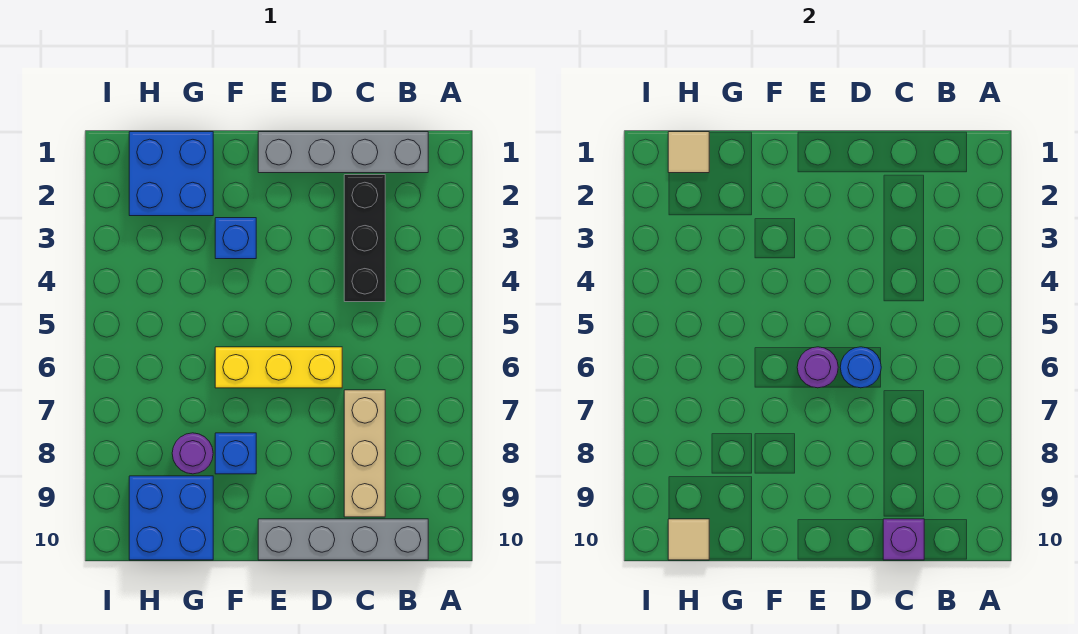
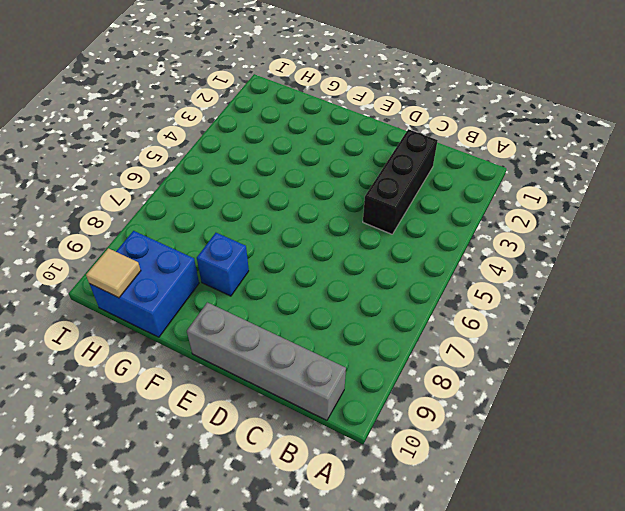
none -> grey 1x4 brick [258,132,428,173]
none -> tan 1x3 brick [344,390,385,517]
none -> yellow 1x3 brick [215,347,342,388]

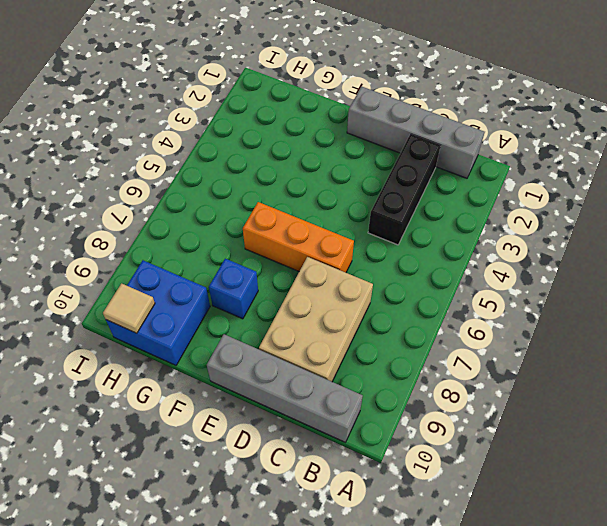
tan 2x3 brick [259,257,373,382] -> tan 1x3 brick [344,390,385,517]
orange 1x3 brick [243,202,354,273] -> yellow 1x3 brick [215,347,342,388]
none -> blue 1x1 brick [215,218,256,259]
none -> blue 2x2 brick [129,132,213,216]
none -> purple 1x1 round brick [172,433,213,474]

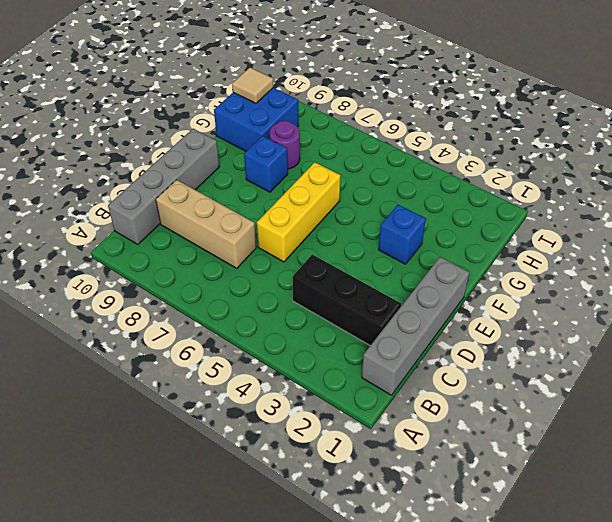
none -> blue 2x2 brick [129,132,213,216]
none -> purple 1x1 brick [883,519,924,560]
none -> blue 1x1 round brick [840,347,881,388]

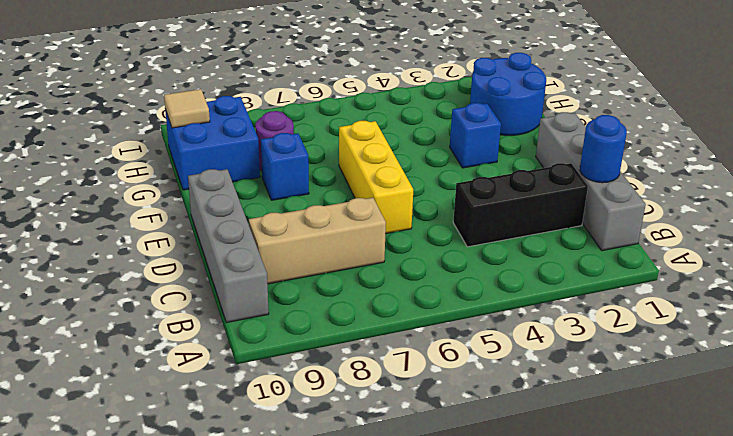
blue 1x1 round brick [580,115,627,183] -> blue 1x1 round brick moved to [840,347,881,388]
blue 2x2 round brick [470,53,546,135] -> blue 2x2 brick [129,132,213,216]
none -> purple 1x1 brick [883,519,924,560]
none -> purple 1x1 round brick [797,347,838,388]
none -> tan 1x1 tile [668,132,709,173]

